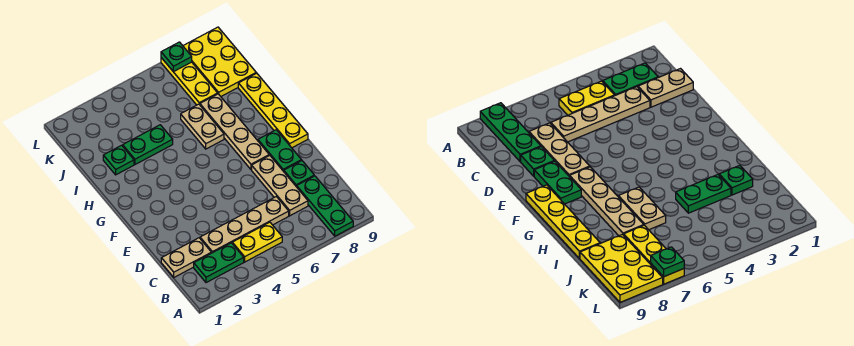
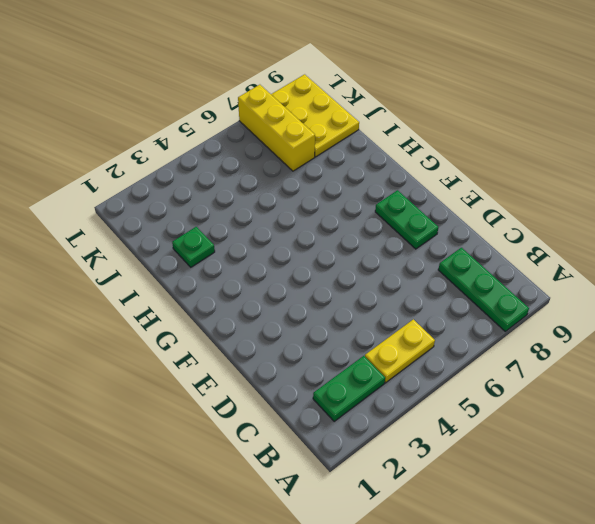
yellow 1x3 brick [238,85,315,171] -> yellow 1x3 plate [161,58,218,105]
none -> tan 1x2 plate [161,238,211,277]
none -> tan 1x4 plate [200,197,289,253]
none -> tan 1x3 plate [252,155,308,216]

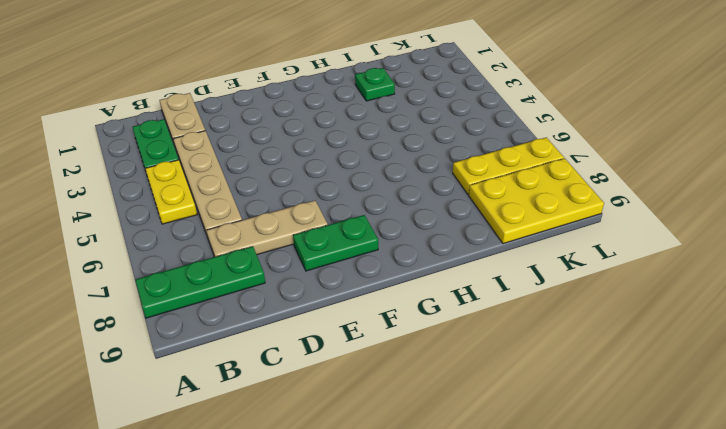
none -> green 1x1 plate [284,161,314,187]
none -> tan 1x4 plate [200,94,269,169]
none -> yellow 1x4 plate [238,73,308,148]

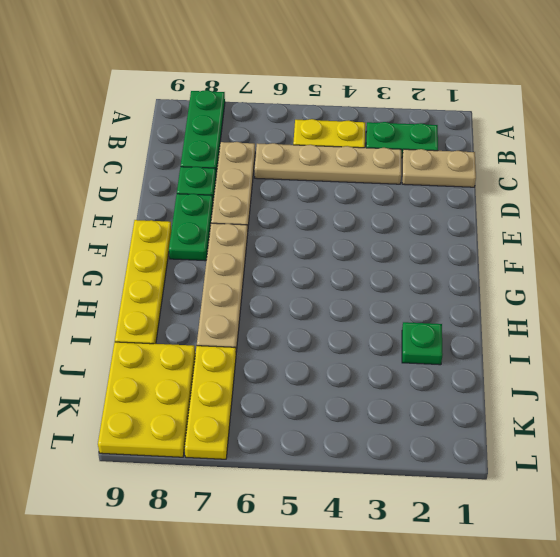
none -> tan 1x2 plate [181,104,224,149]
none -> green 1x2 plate [123,125,173,164]
none -> green 1x1 plate [161,42,192,72]

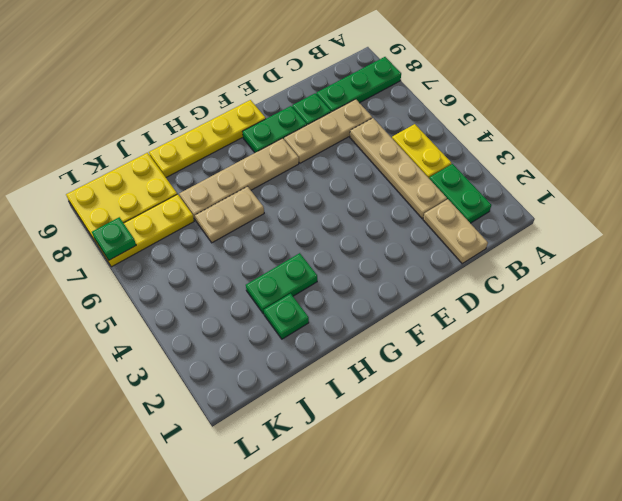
green 1x2 plate [246,253,317,314] -> green 1x2 plate turned to [123,125,173,164]

